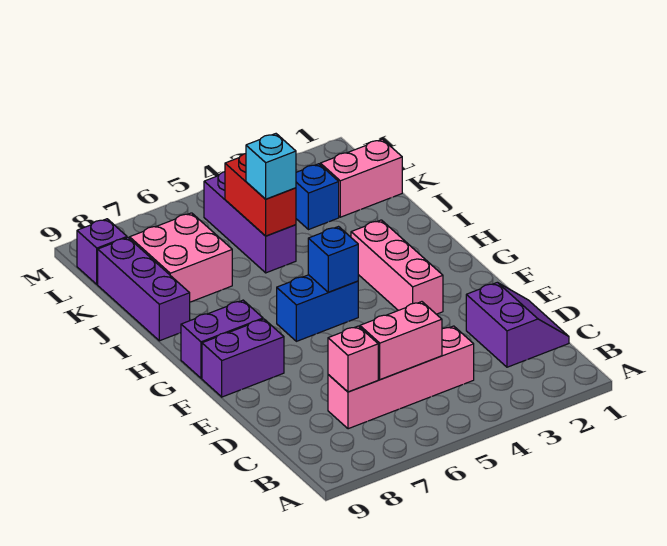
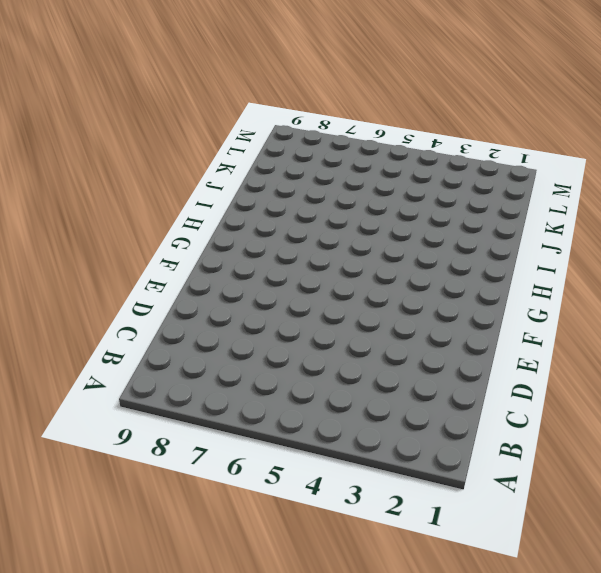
none -> purple 2x2 slope [466,282,569,367]
none -> pink 1x4 brick [328,326,474,429]
none -> pink 1x3 brick [351,220,443,314]

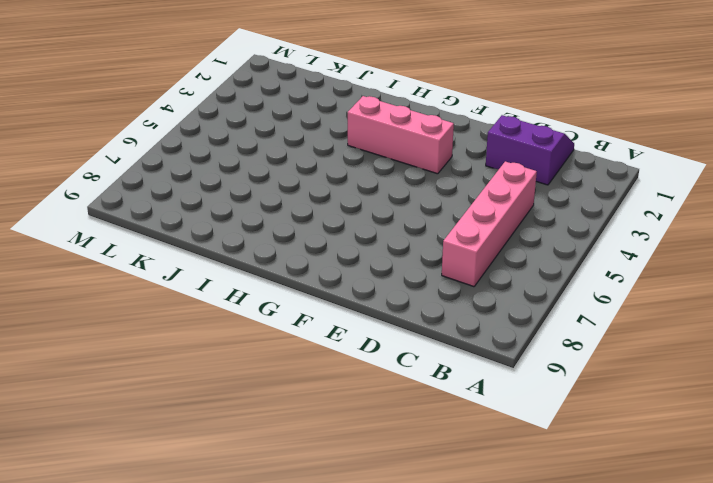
none -> purple 1x2 brick [202,319,284,397]
none -> blue 1x2 brick [277,275,358,341]
none -> purple 1x2 brick [181,300,263,378]

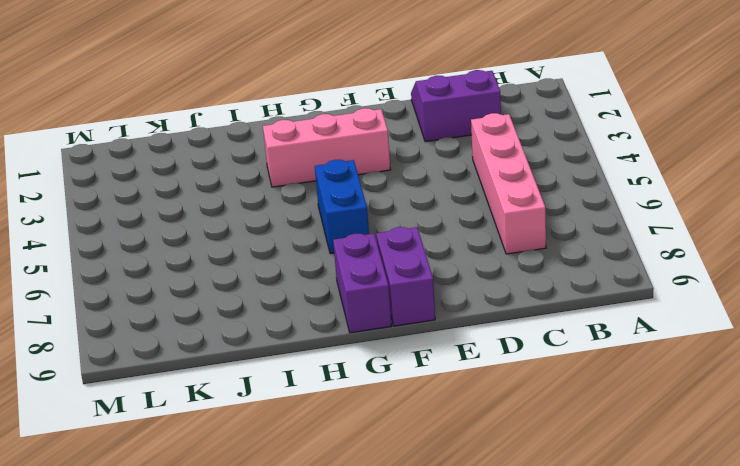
none -> purple 1x3 brick [98,238,190,341]
none -> purple 1x3 brick [204,172,296,273]
none -> pink 2x2 brick [130,213,232,302]

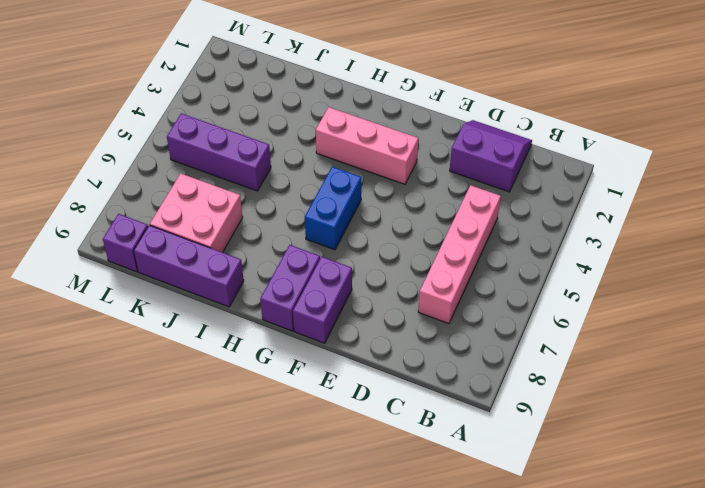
none -> pink 1x2 brick [320,139,402,217]
none -> blue 1x1 brick [296,164,339,230]
none -> pink 1x2 brick [360,302,442,380]

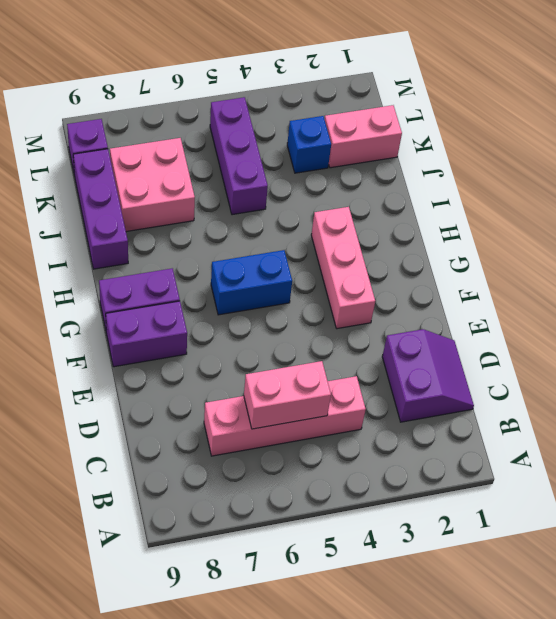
none -> pink 1x1 brick [328,326,378,392]
none -> blue 1x1 brick [308,227,358,292]
none -> red 1x2 brick [225,154,296,236]

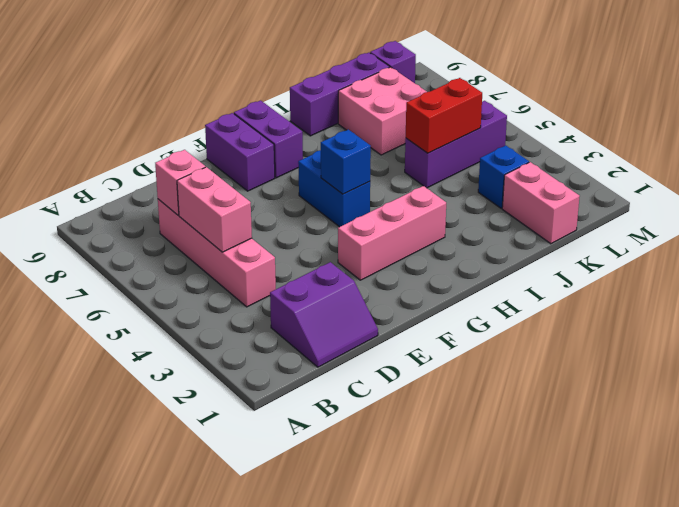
none -> cyan 1x1 brick [246,134,296,199]

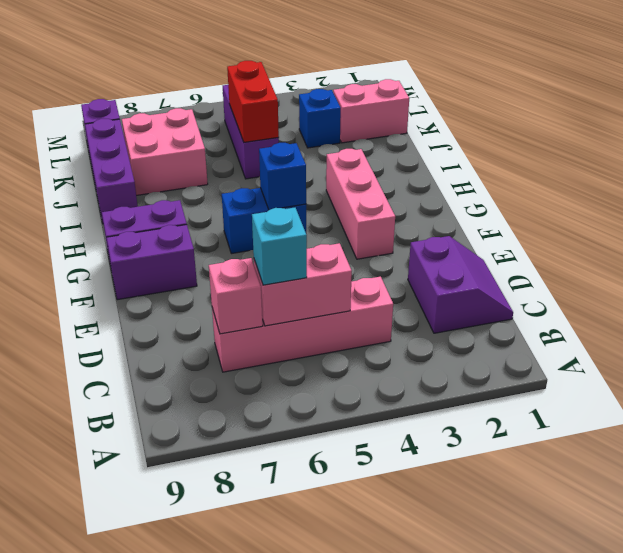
cyan 1x1 brick [252,208,307,285] -> cyan 1x1 brick moved to [246,134,296,199]

